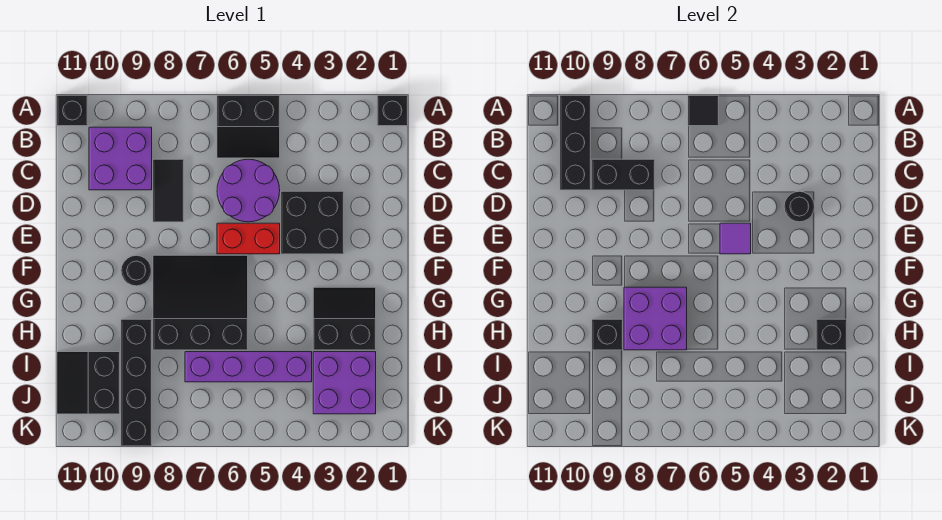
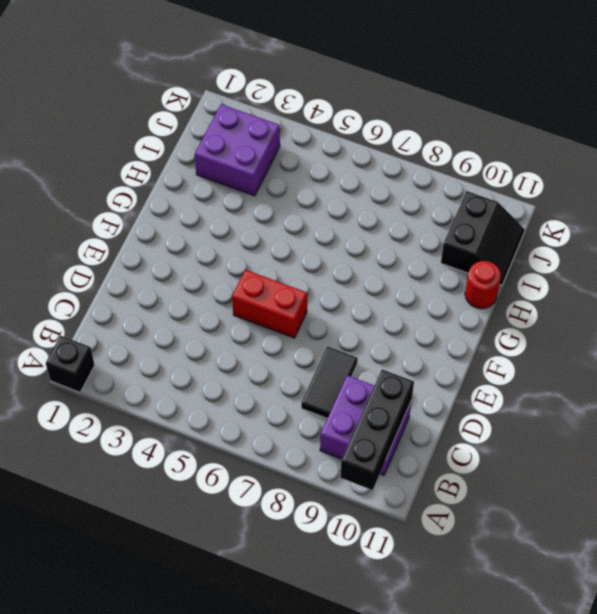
red 1x1 round brick [465,261,501,309] -> none
none -> black 2x2 slope [217,95,280,158]
none -> black 1x1 brick [57,95,87,126]
none -> purple 2x2 round brick [217,159,280,222]

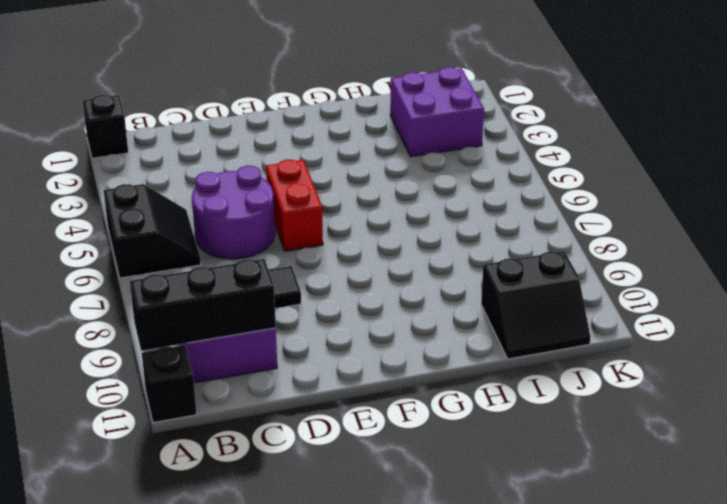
none -> black 2x2 brick [281,191,344,254]
none -> black 3x3 slope [153,255,248,350]
none -> black 1x1 round brick [121,255,152,286]

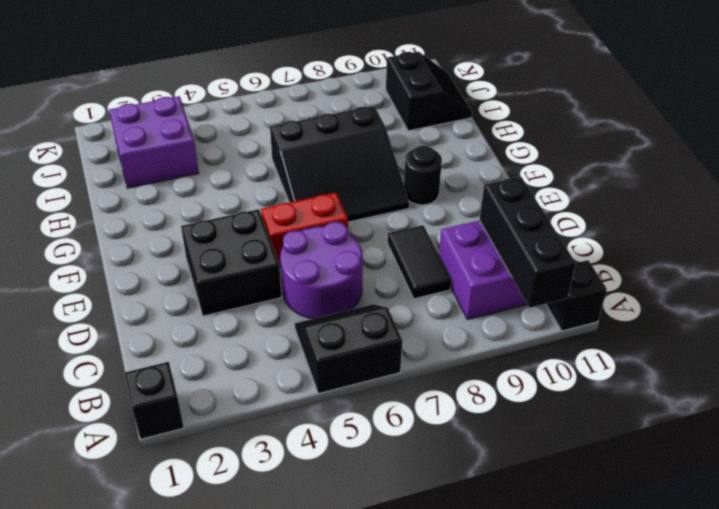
none -> black 2x2 slope [313,287,376,350]
none -> black 1x4 brick [121,319,152,446]
none -> purple 1x4 brick [185,352,312,382]

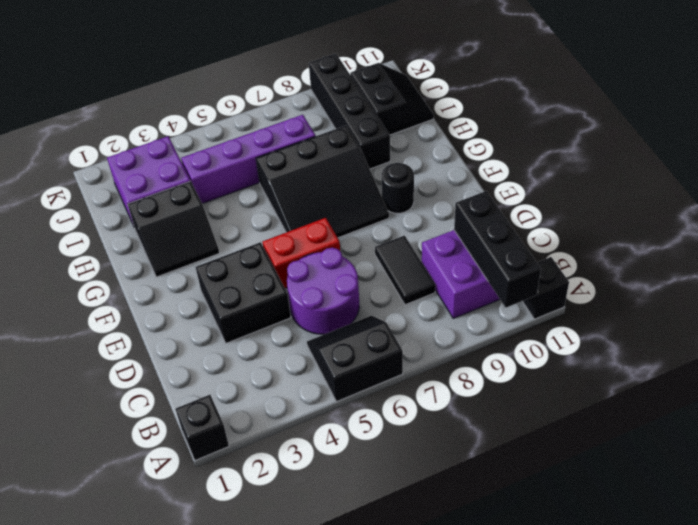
none -> black 1x1 tile [688,95,719,126]
none -> black 1x2 brick [592,159,655,190]
none -> black 1x1 round brick [784,191,815,222]

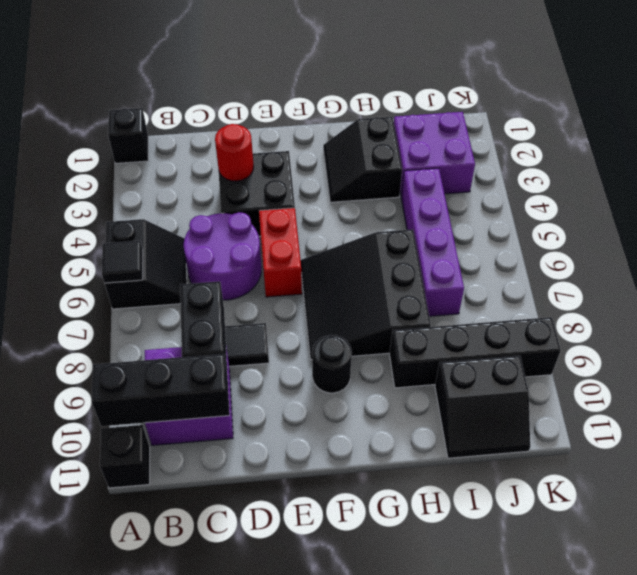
red 1x1 round brick [215,124,254,181] -> black 1x1 round brick [784,191,815,222]
none -> purple 1x1 tile [720,223,751,254]
none -> purple 2x2 brick [624,287,687,350]
none -> black 1x1 brick [816,319,847,350]

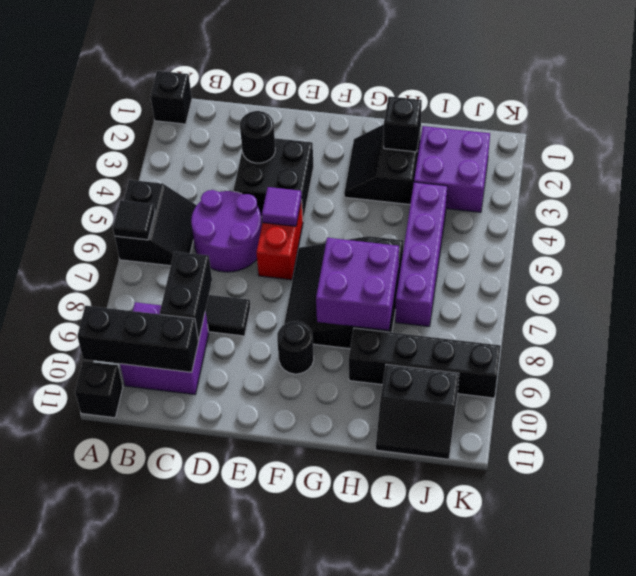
none -> black 1x1 brick [592,319,623,350]

